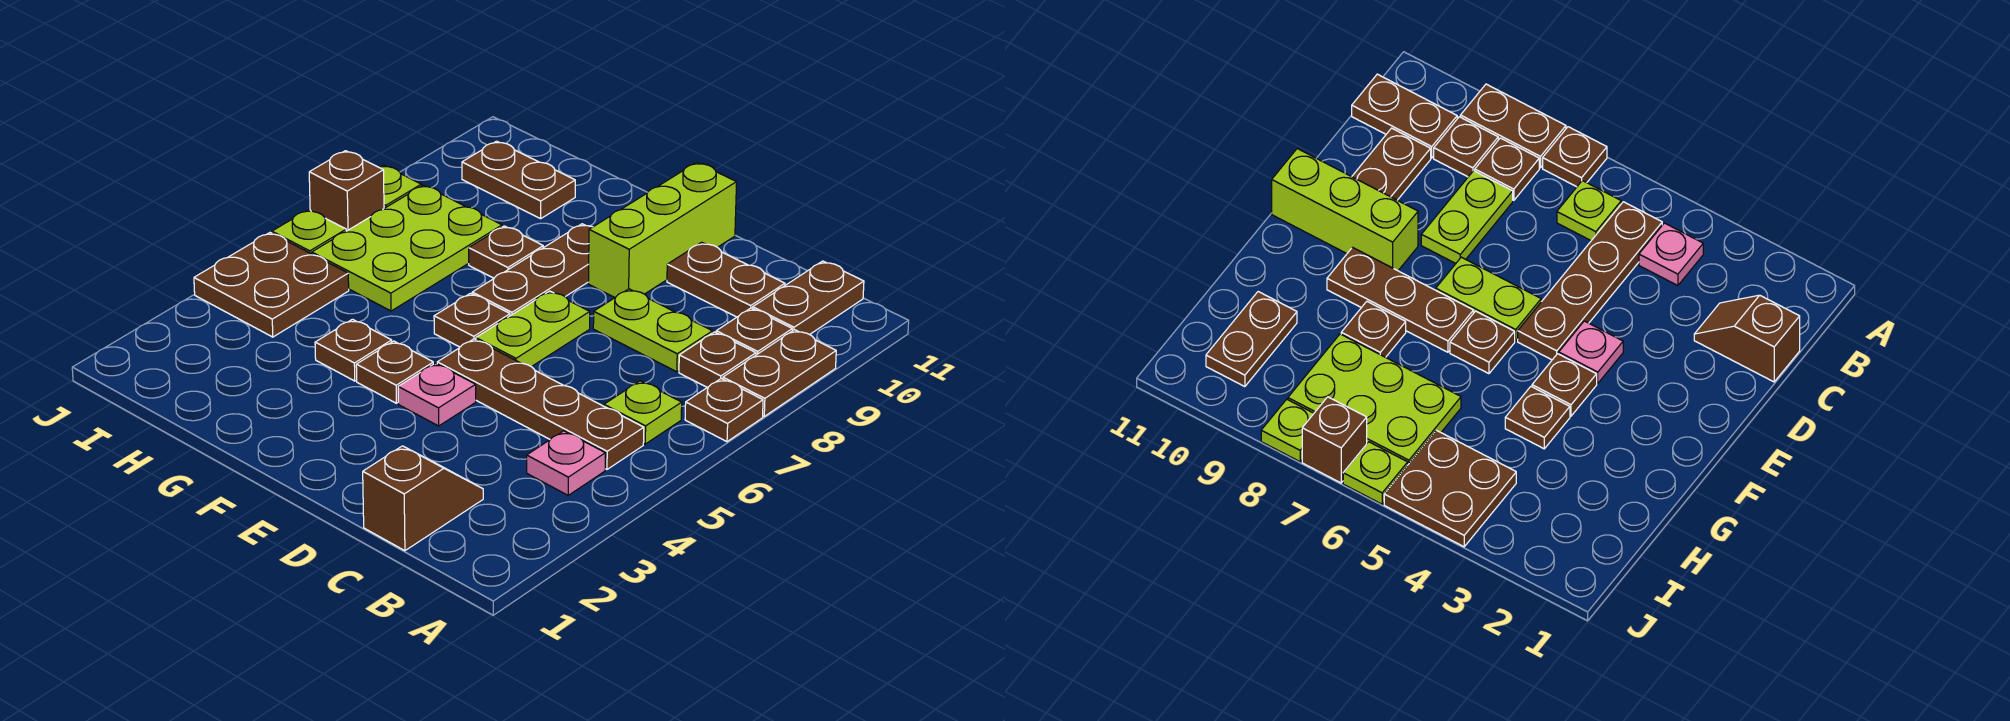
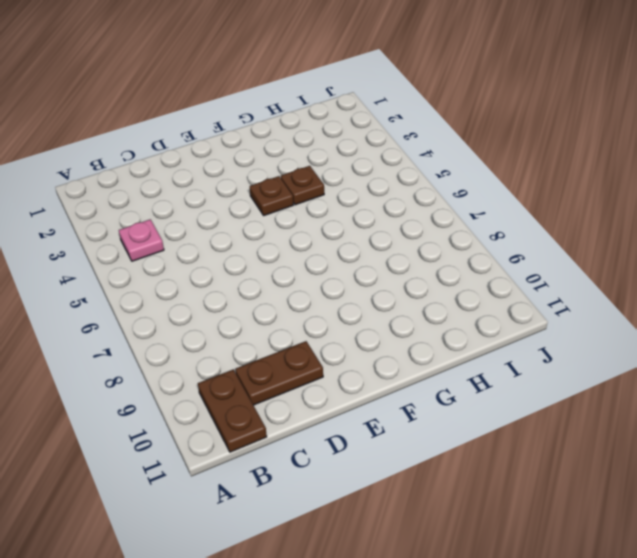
none -> brown 1x1 plate [685,379,763,442]
none -> brown 1x2 plate [723,330,836,416]
none -> brown 1x4 plate [437,339,644,469]

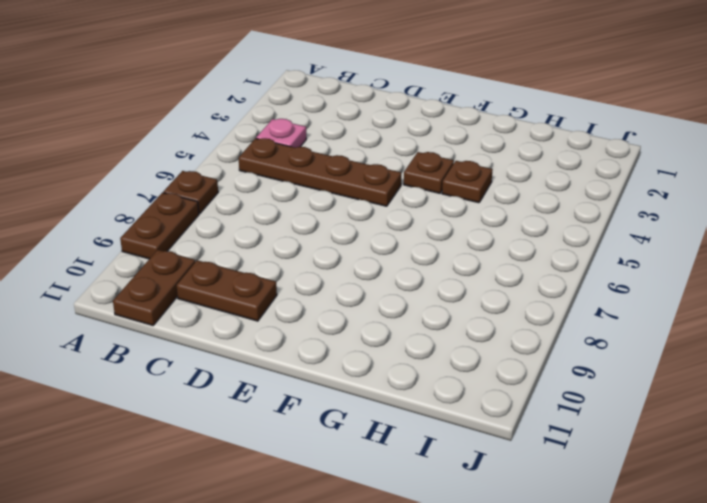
none -> lime 1x1 plate [604,381,682,444]
none -> brown 1x1 plate [679,332,756,387]
none -> brown 1x1 plate [716,308,792,355]

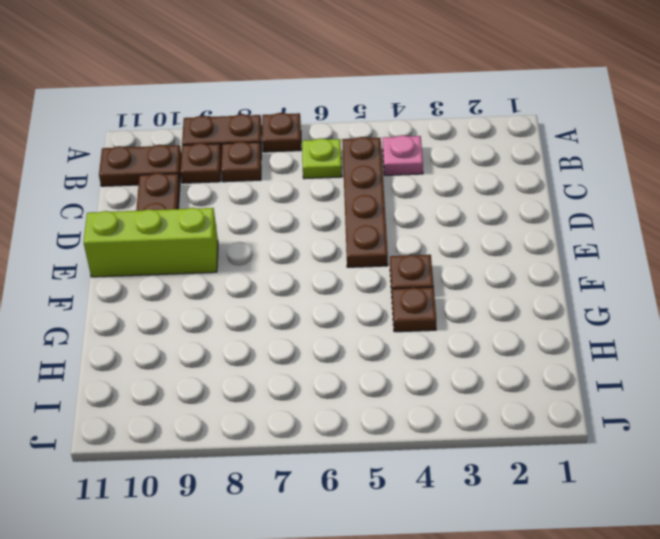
none -> brown 1x2 slope [363,446,483,551]
none -> lime 1x2 plate [593,289,712,372]
none -> pink 1x1 plate [398,363,476,426]

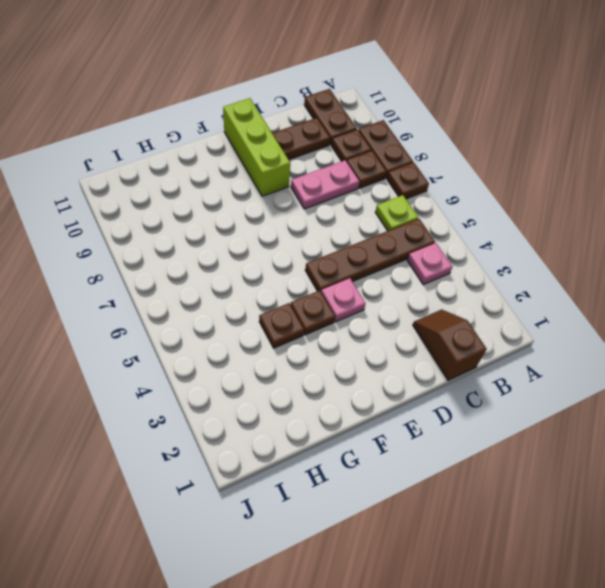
pink 1x2 plate [291,160,359,209] -> lime 1x2 plate [593,289,712,372]
none -> lime 1x2 plate [476,291,590,367]
none -> brown 1x1 plate [434,293,510,347]
none -> brown 1x3 plate [472,224,592,316]

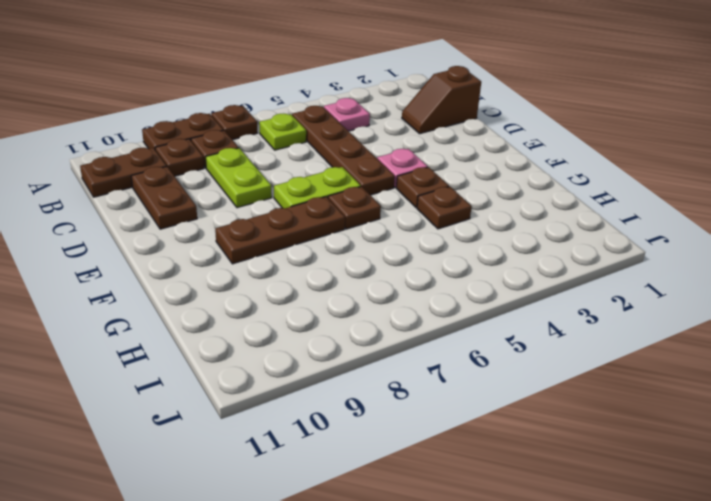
none -> lime 1x3 brick [588,162,737,297]
none -> brown 1x1 plate [469,226,543,278]
none -> lime 2x3 plate [312,185,502,311]

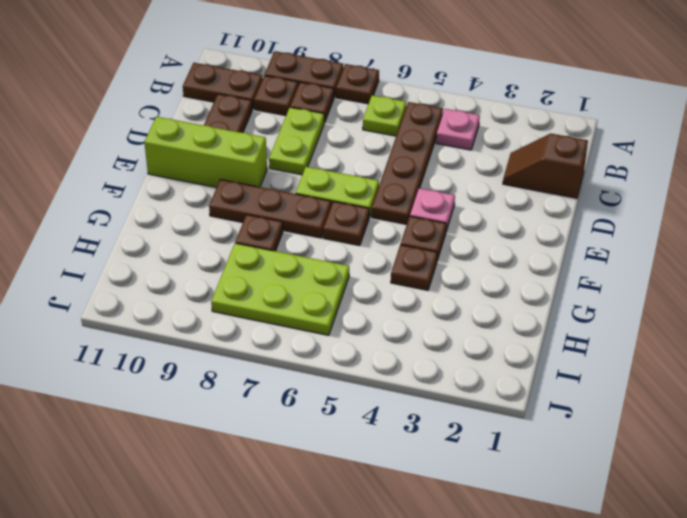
none -> brown 1x2 plate [462,141,575,219]
none -> brown 2x2 plate [194,233,349,337]
none -> lime 1x1 plate [272,210,346,254]

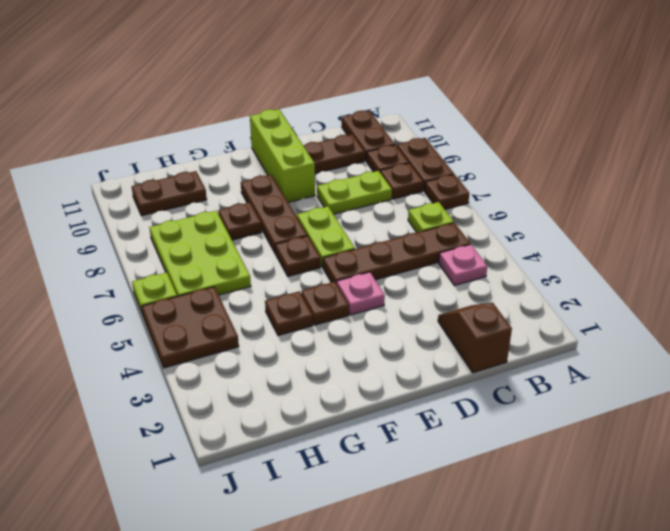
none -> brown 1x1 brick [309,151,384,231]
none -> lime 1x1 plate [379,165,421,208]

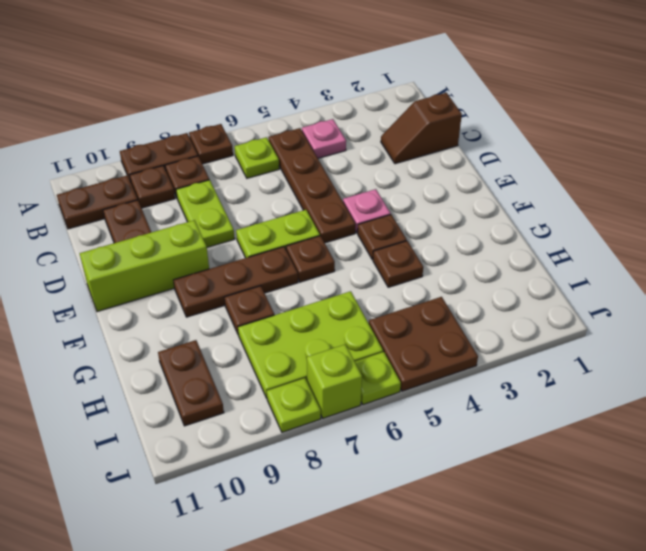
lime 1x1 brick [307,344,362,418] -> brown 1x1 brick [309,151,384,231]

